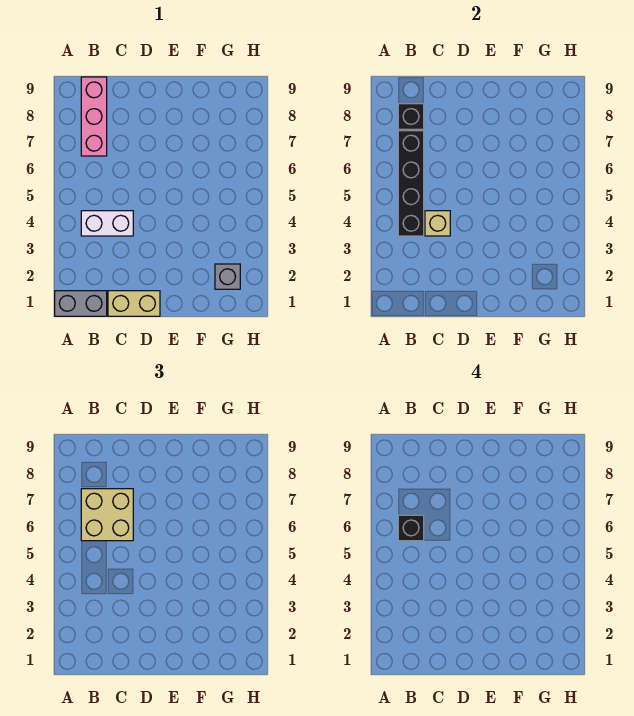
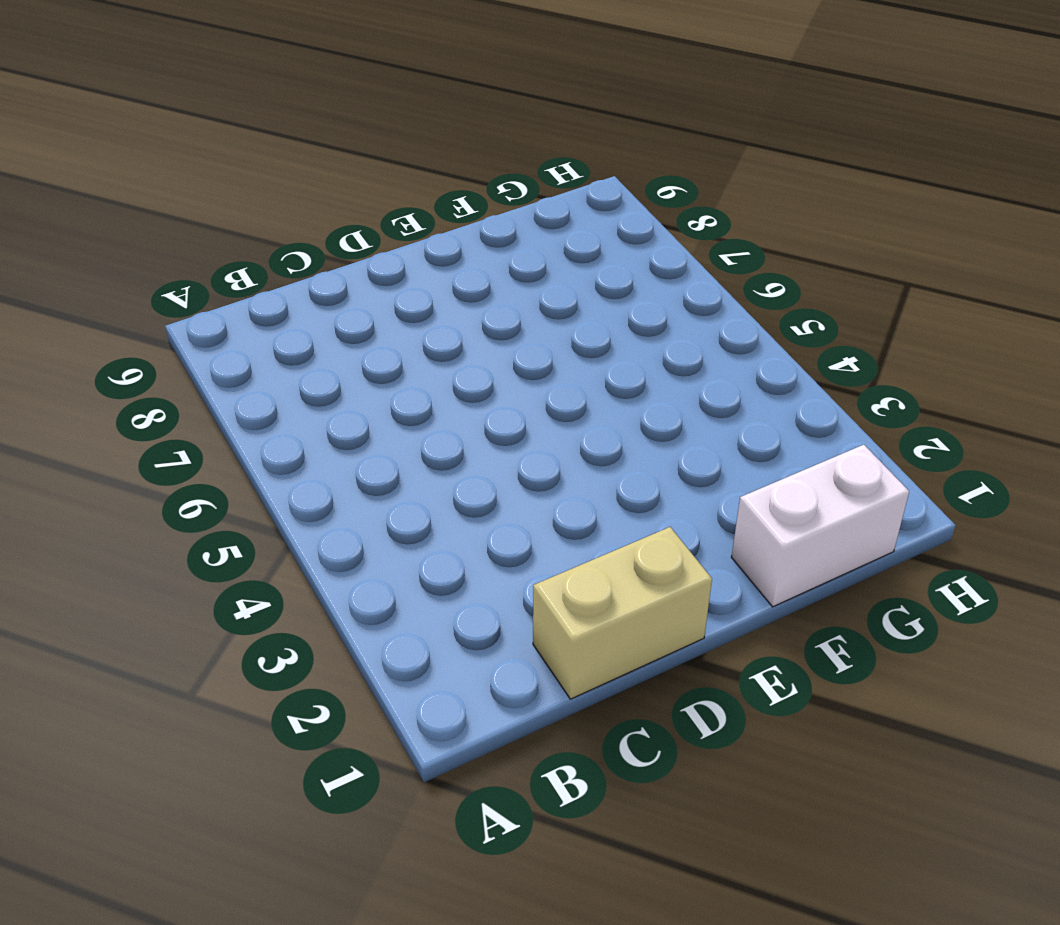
white 1x2 brick [731,445,909,607] -> white 1x2 brick moved to [81,211,133,236]
none -> grey 1x2 brick [55,291,107,316]
none -> pink 1x3 brick [81,77,107,156]

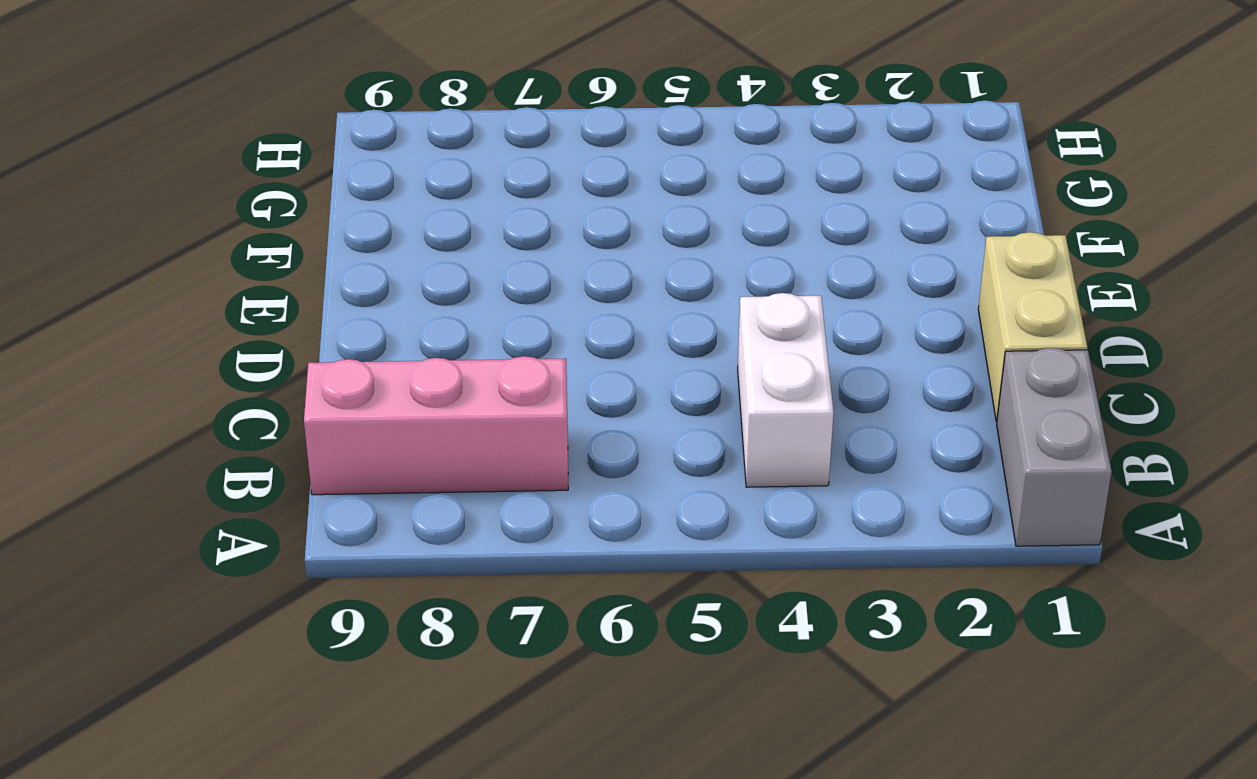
none -> grey 1x1 brick [215,264,240,289]
none -> black 1x4 brick [398,131,424,236]

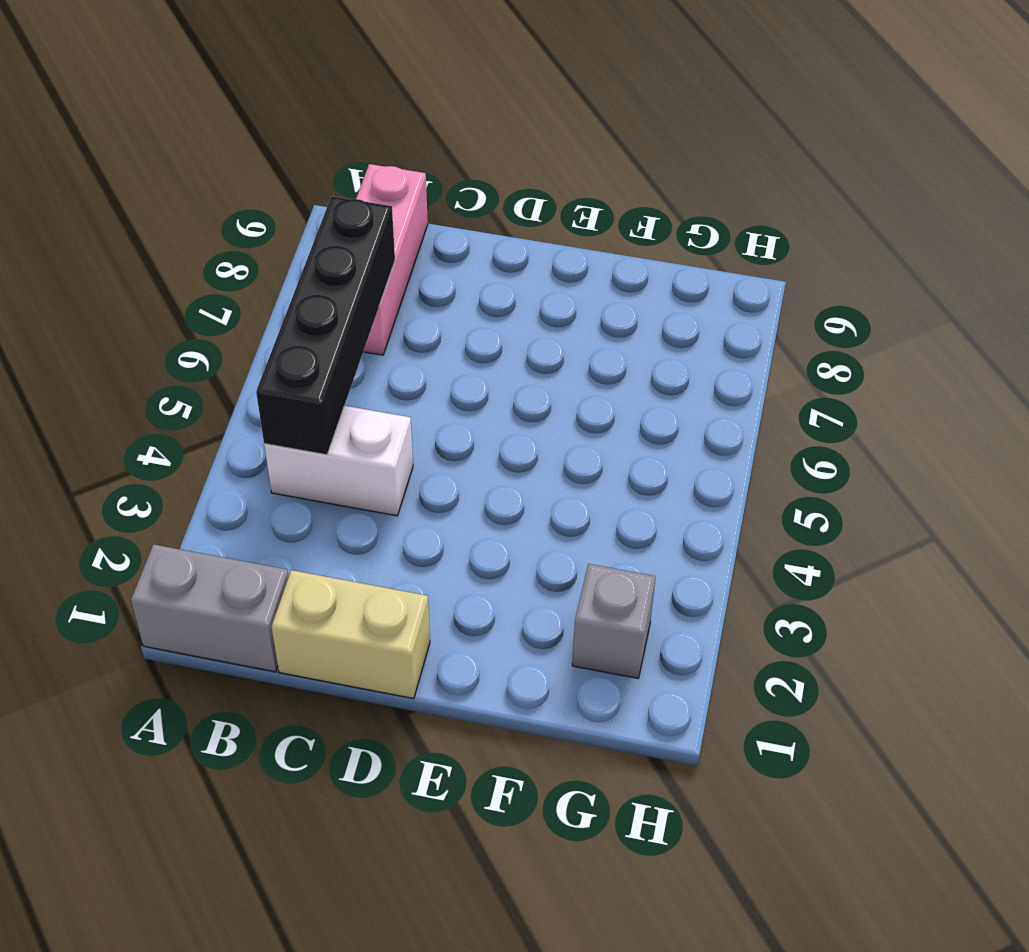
none -> black 1x1 brick [398,104,424,129]
none -> tan 1x1 brick [425,211,450,236]

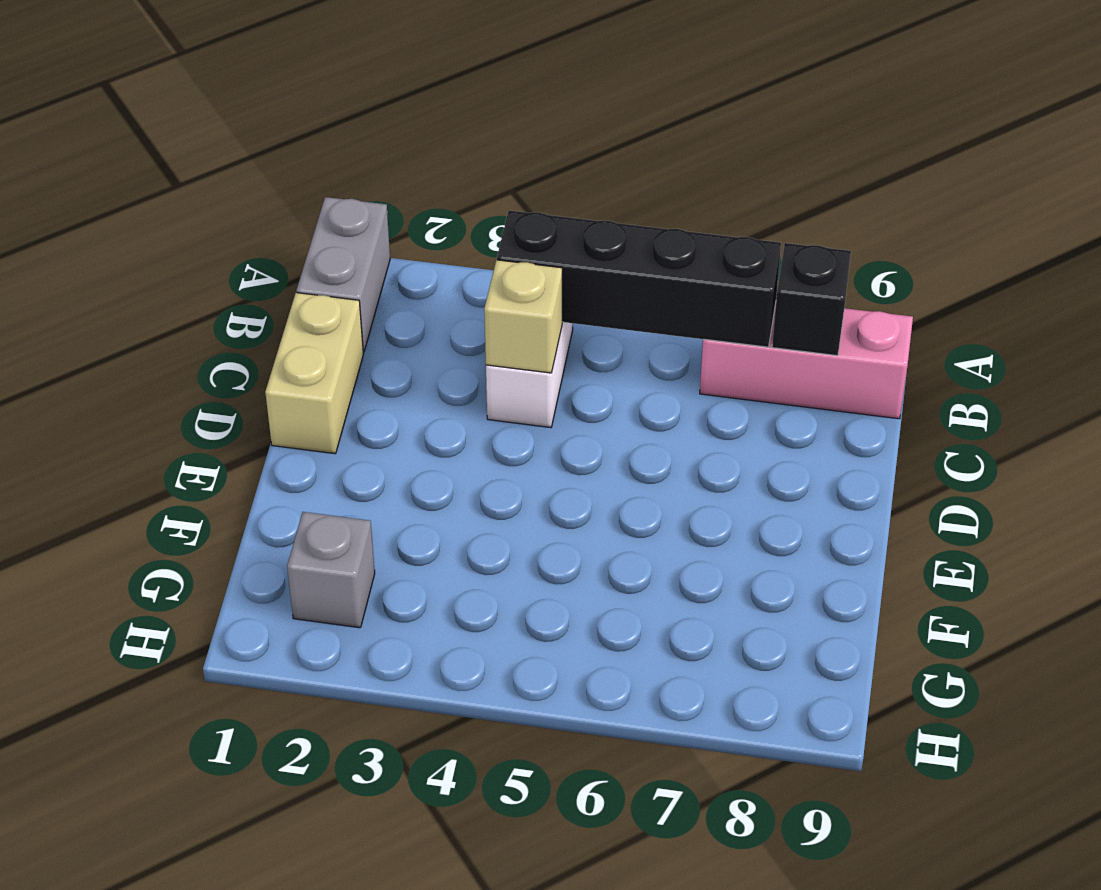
none -> tan 2x2 brick [81,489,133,541]
none -> black 1x1 brick [398,515,424,541]

